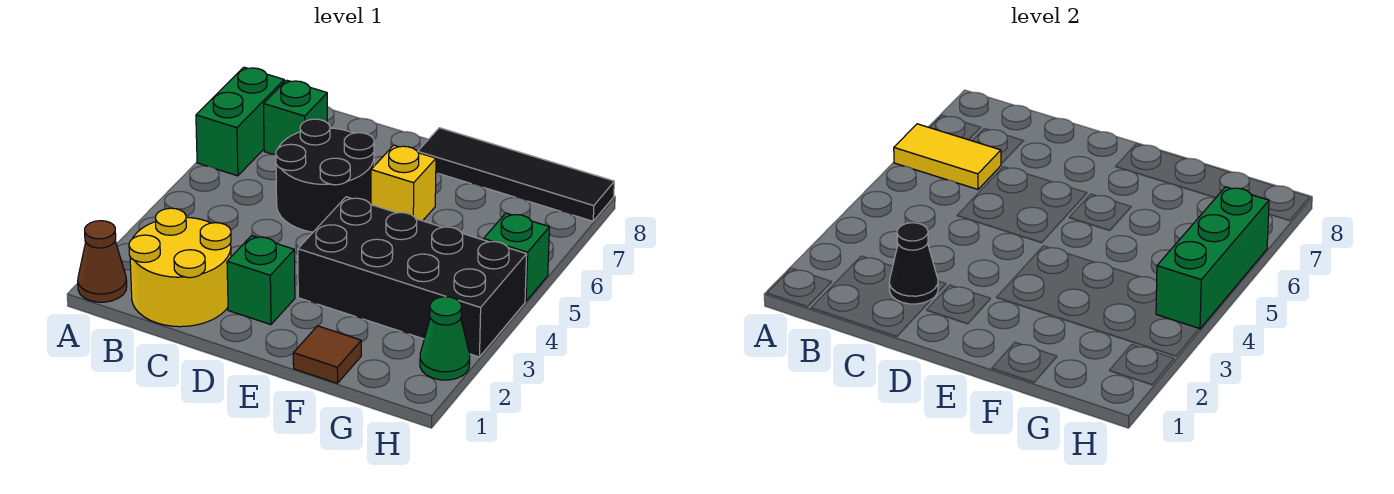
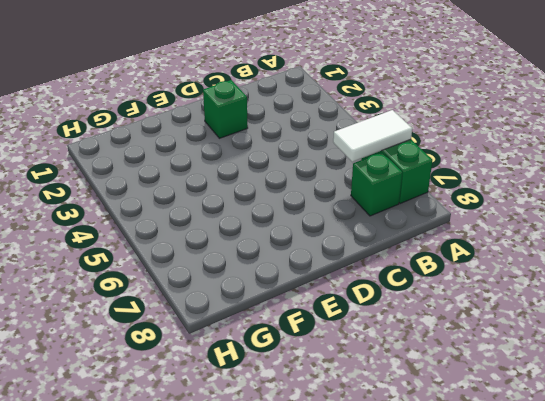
white 1x2 tile [333,110,412,162] -> yellow 1x2 tile [894,124,1001,189]
none -> brown 1x1 cone [78,221,127,302]
none -> yellow 2x2 round brick [129,208,231,327]
none -> black 2x2 round brick [276,119,374,232]

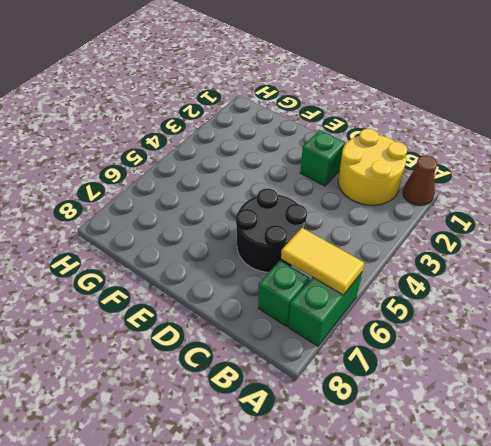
none -> black 2x4 brick [298,197,527,357]
none -> yellow 1x1 brick [371,145,436,221]
none -> black 1x4 tile [418,128,614,221]

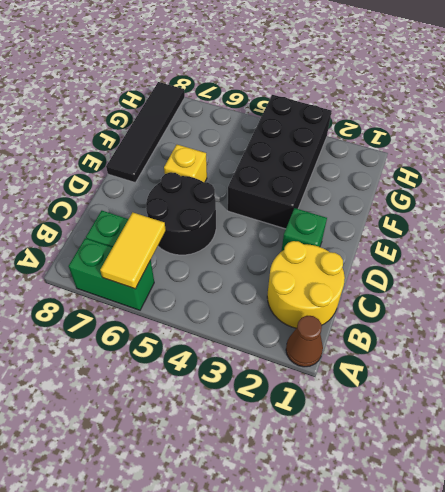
none -> brown 1x1 tile [293,326,361,383]
none -> green 1x1 cone [420,297,470,380]
none -> green 1x1 brick [484,213,549,301]

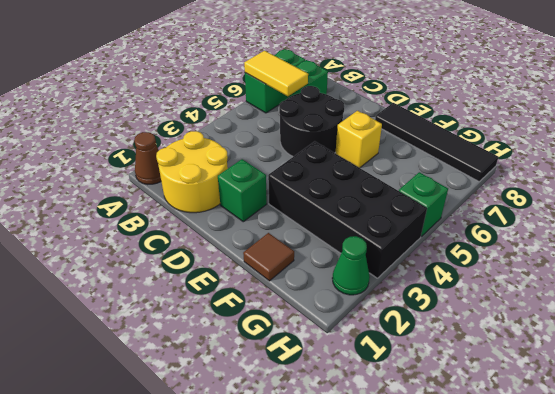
none -> black 1x1 cone [889,223,938,304]
none -> green 1x3 brick [1156,187,1269,329]

